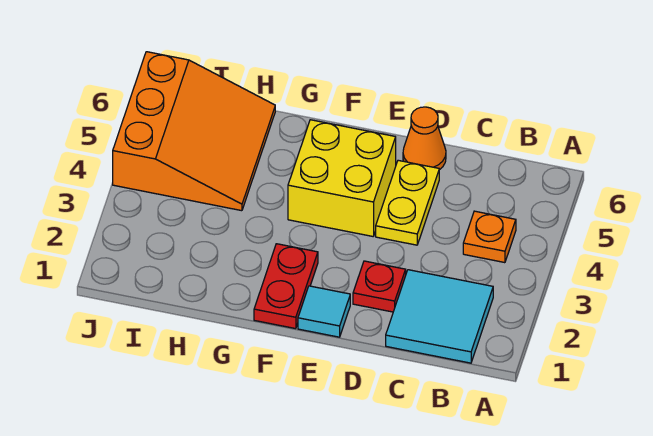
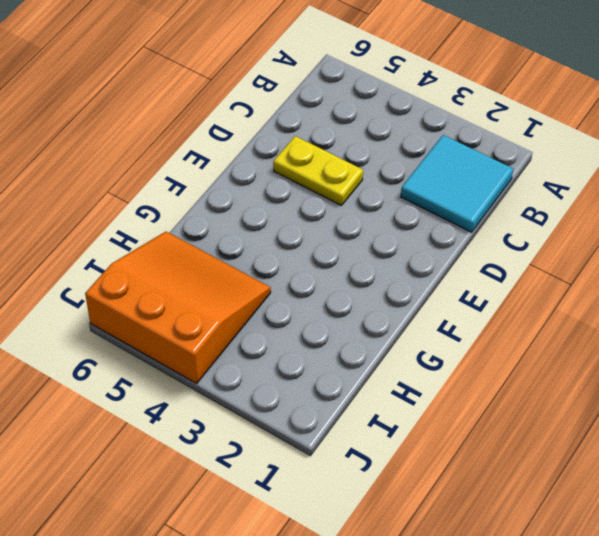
none -> orange 1x1 plate [463,211,516,263]
none -> red 1x1 plate [353,261,406,312]

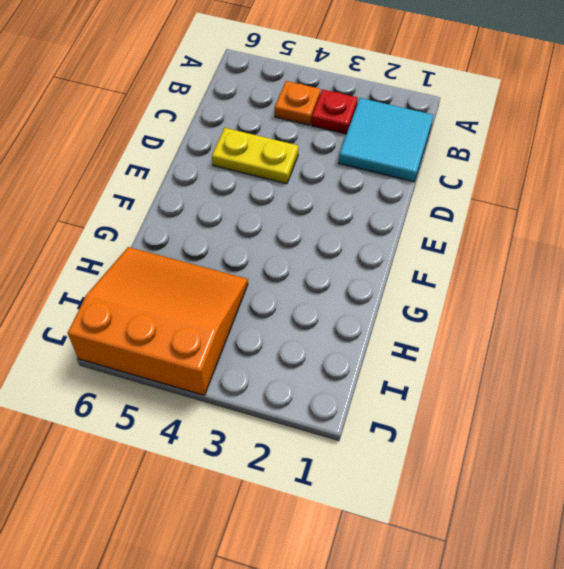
red 1x1 plate [312,90,358,134] -> red 1x1 plate moved to [353,261,406,312]
none -> orange 1x1 cone [403,107,446,170]
none -> cyan 1x1 tile [298,286,350,337]

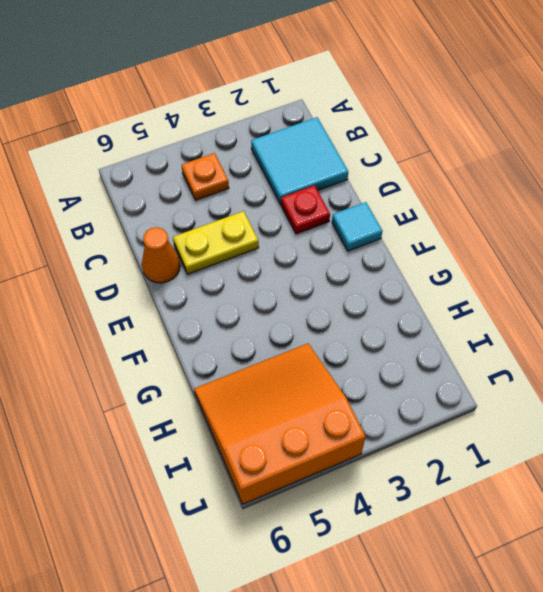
none -> yellow 2x2 brick [288,120,396,236]
none -> red 1x2 plate [254,244,318,329]

